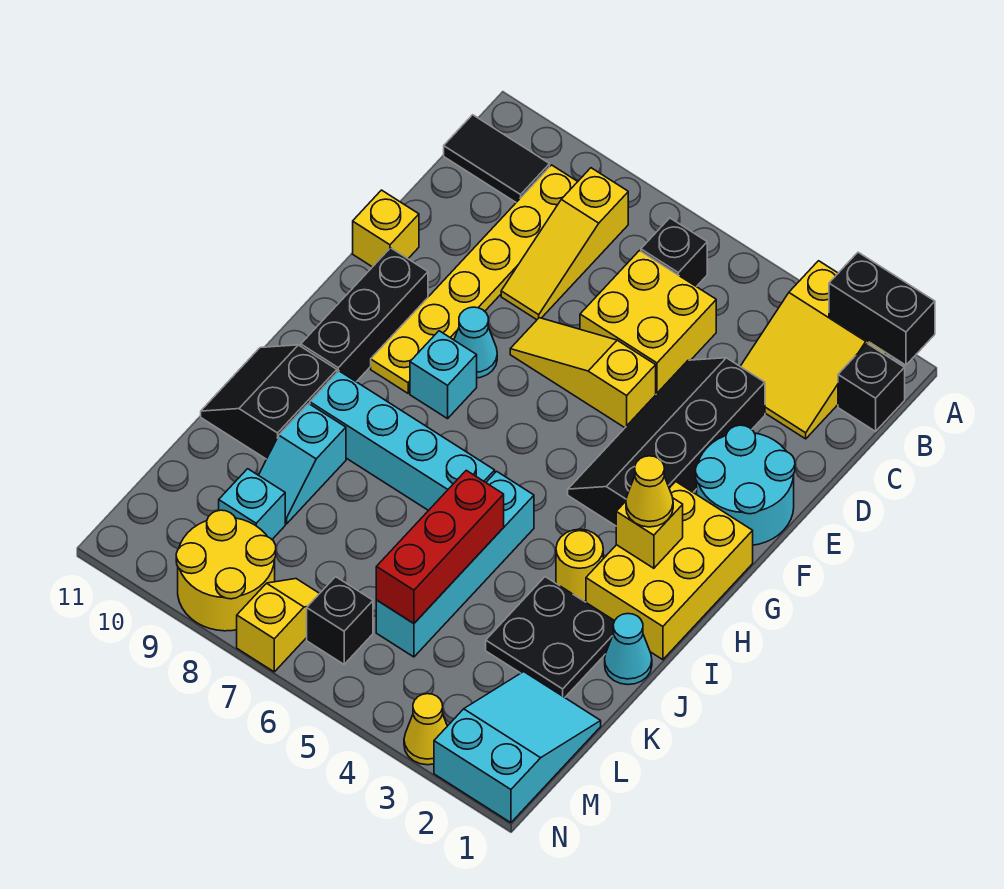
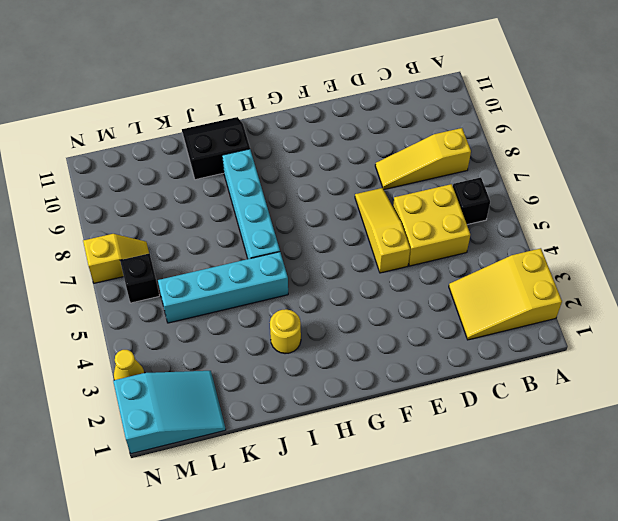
none -> black 1x1 brick [838,344,905,431]
none -> yellow 1x6 plate [371,165,578,393]
none -> black 1x2 tile [444,115,550,202]
none -> black 2x4 slope [568,358,765,526]

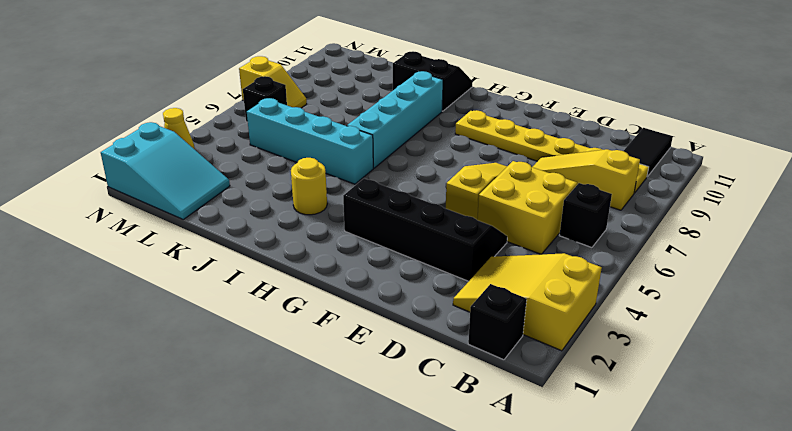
none -> cyan 2x2 round brick [696,425,795,545]
none -> yellow 1x1 brick [353,190,419,267]
none -> cyan 1x1 cone [454,307,497,378]
none -> black 1x3 brick [301,248,428,382]

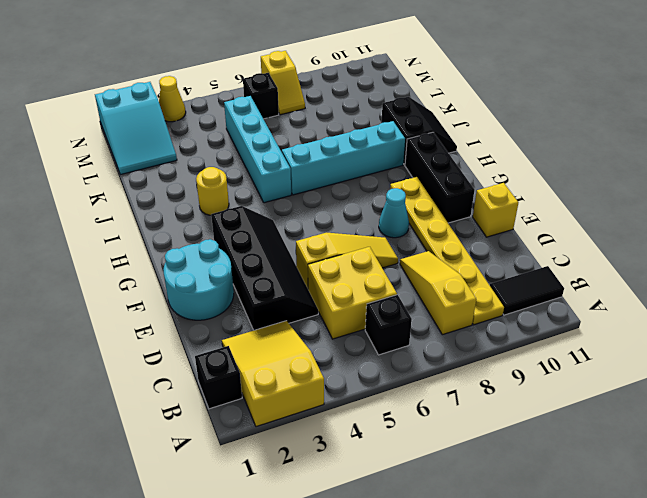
none -> yellow 2x3 brick [586,481,753,660]
none -> cyan 1x1 brick [410,331,477,419]
none -> cyan 1x1 cone [605,614,652,685]
none -> black 2x2 plate [486,577,614,697]

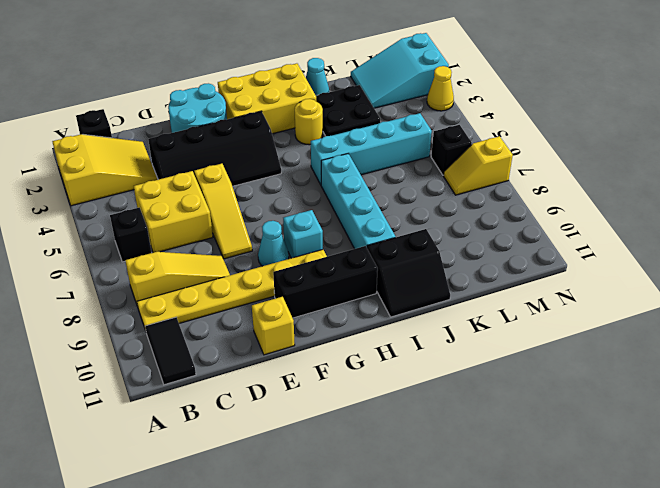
none -> cyan 1x2 slope [259,404,346,524]
none -> cyan 1x1 brick [219,469,285,539]
none -> yellow 2x2 round brick [176,510,276,631]
none -> black 1x2 brick [829,252,935,365]

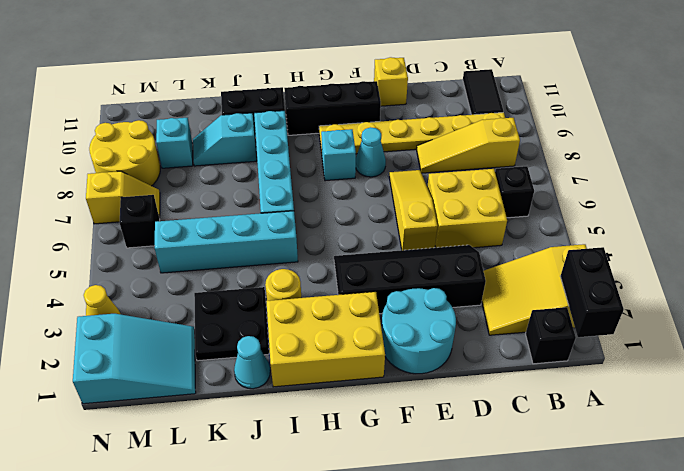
none -> yellow 1x1 brick [616,498,683,568]
none -> red 1x3 brick [376,470,504,623]
none -> yellow 1x1 cone [626,456,673,527]

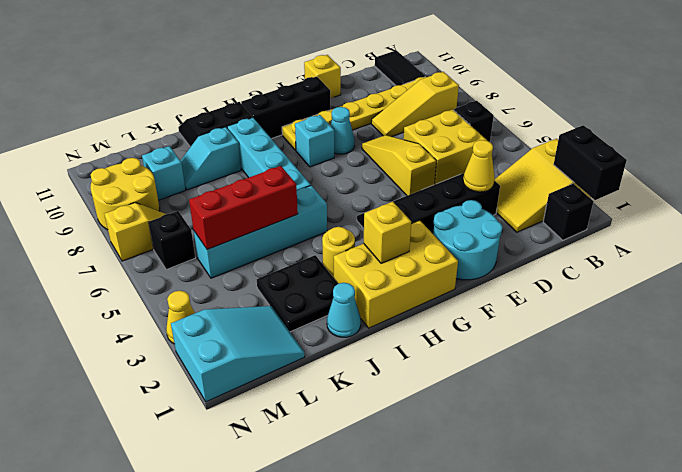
yellow 1x1 cone [463,140,495,192] -> yellow 1x1 cone moved to [626,456,673,527]

